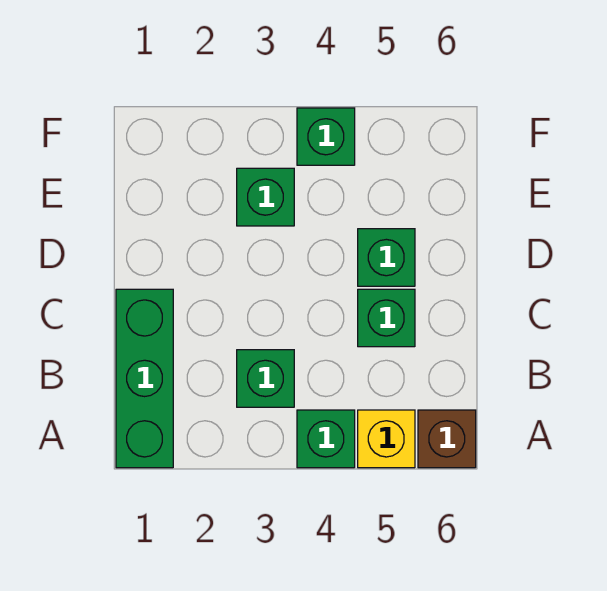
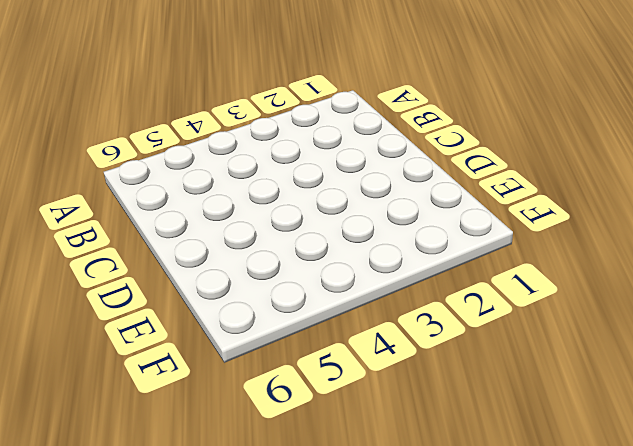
none -> green 1x3 brick [116,289,173,468]
none -> green 1x1 brick [297,410,355,468]

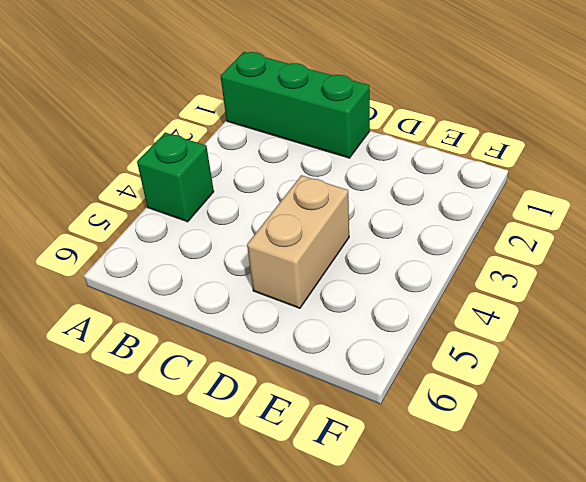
tan 1x2 brick [247,175,349,308] -> green 1x1 brick [358,229,415,286]
none -> yellow 1x1 brick [358,410,415,468]
none -> brown 1x1 brick [418,410,476,468]

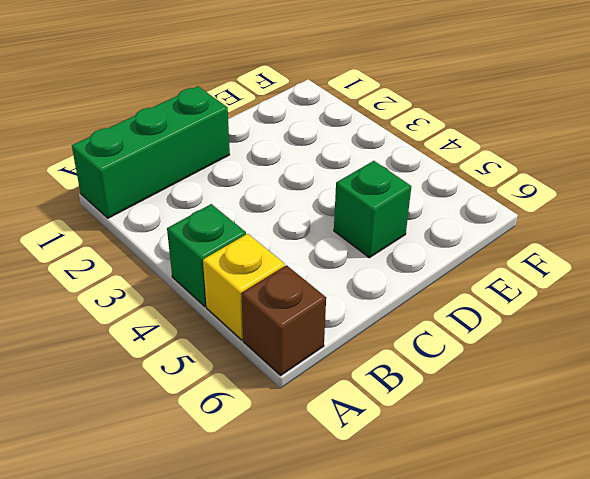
none -> green 1x1 brick [237,350,294,407]
none -> green 1x1 brick [358,289,415,347]

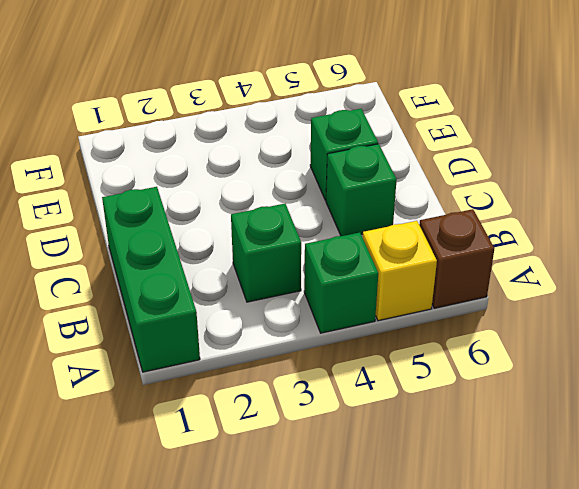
none -> green 1x1 brick [237,168,294,226]
none -> green 1x1 brick [297,108,355,165]

